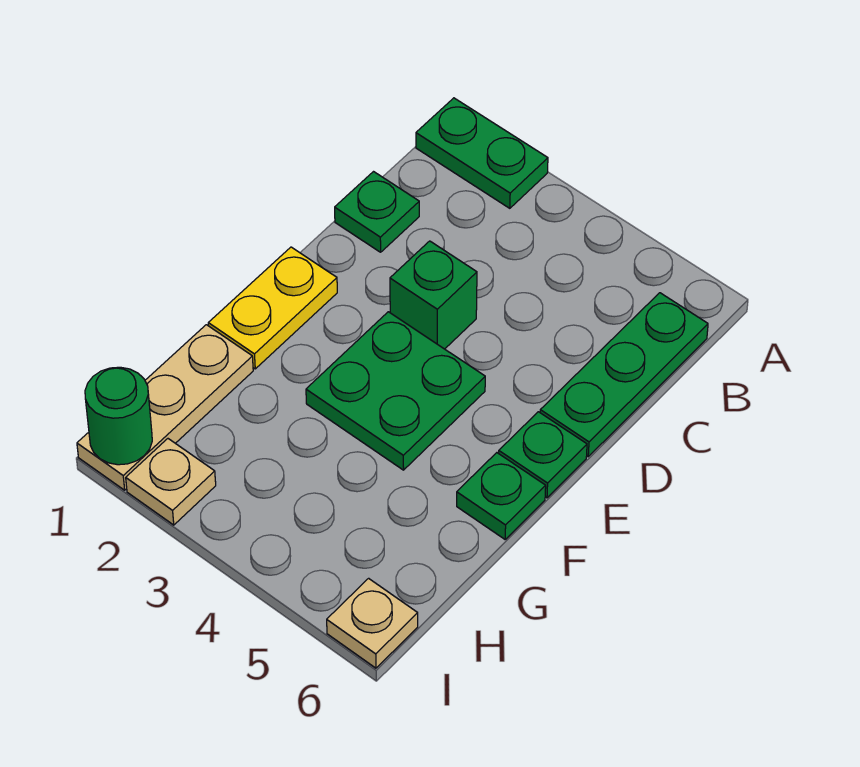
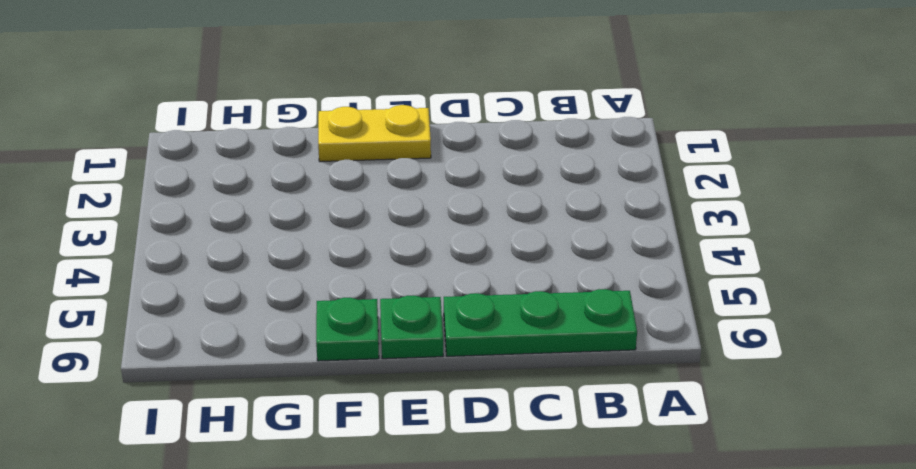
none -> green 1x2 plate [416,98,548,208]
none -> green 1x1 plate [335,172,419,252]
none -> green 1x1 brick [390,241,477,349]

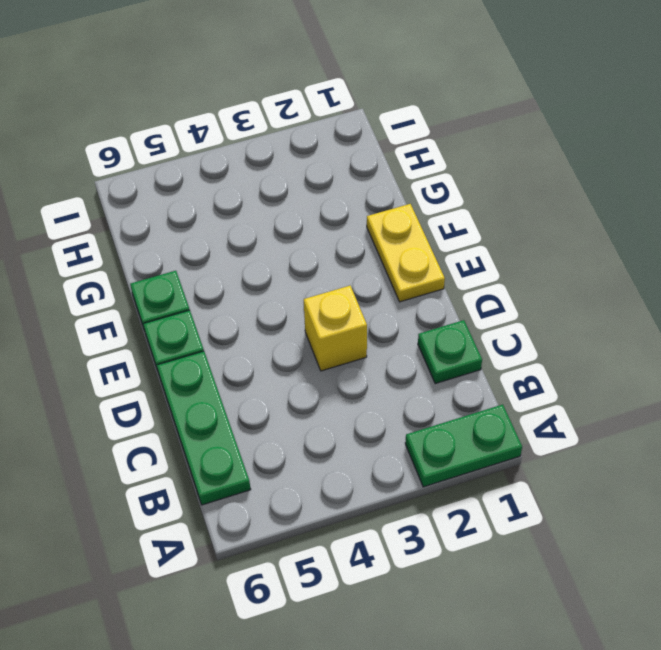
yellow 1x1 brick [304,286,367,371] -> green 1x1 brick [390,241,477,349]
none -> green 2x2 plate [306,312,485,470]
none -> tan 1x3 plate [77,325,253,490]
none -> tan 1x1 plate [126,439,216,525]

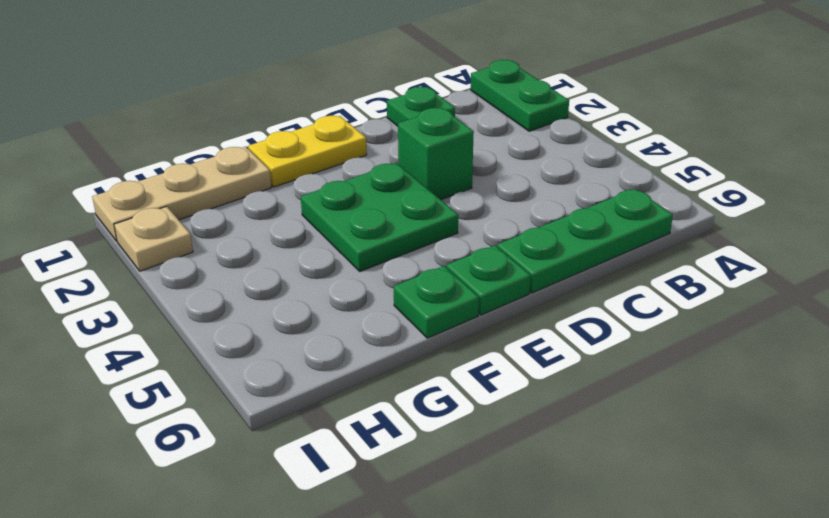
none -> tan 1x1 plate [327,578,418,668]
none -> green 1x1 round brick [85,367,152,465]

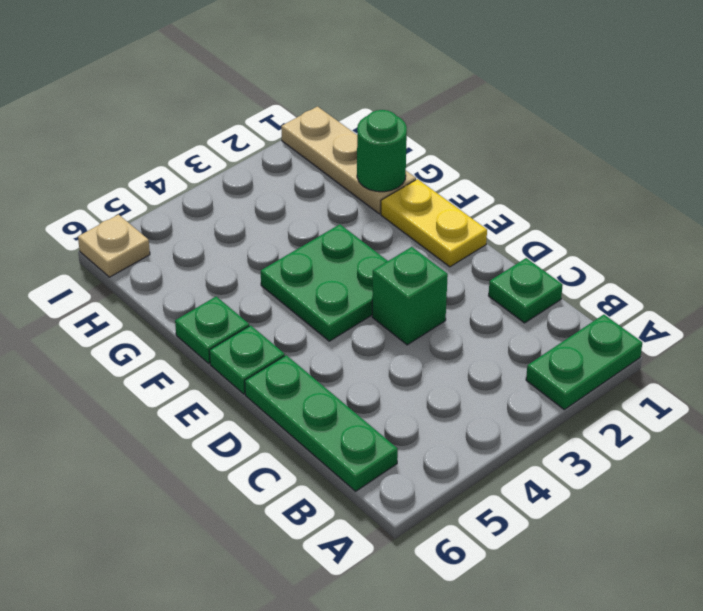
green 1x1 round brick [357,110,407,192] -> green 1x1 round brick moved to [85,367,152,465]
none -> tan 1x1 plate [126,439,216,525]

